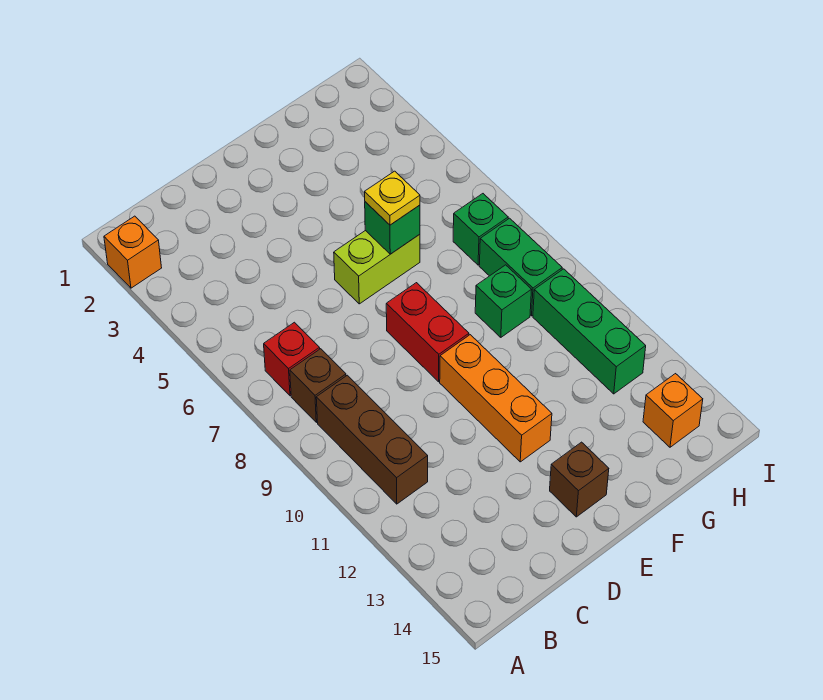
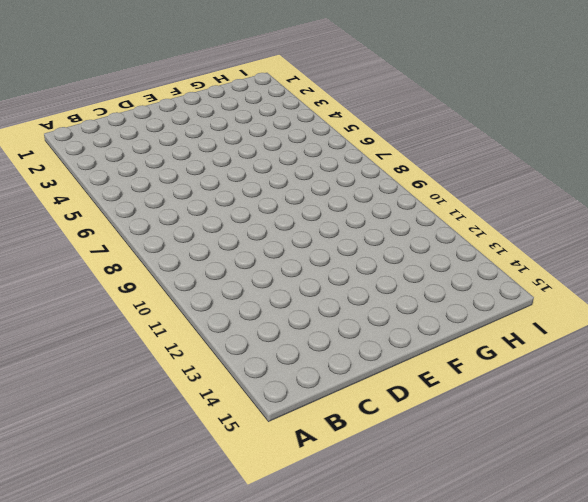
none -> orange 1x1 brick [104,216,162,288]
none -> red 1x1 brick [264,322,320,396]
none -> brown 1x1 brick [290,349,346,422]

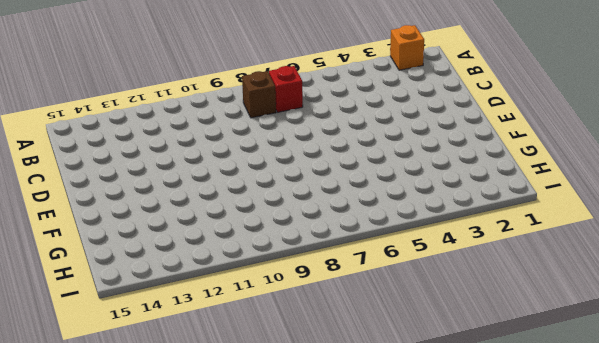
none -> brown 1x3 brick [316,375,428,504]
none -> lime 1x2 brick [334,230,420,304]
none -> red 1x2 brick [386,283,469,382]

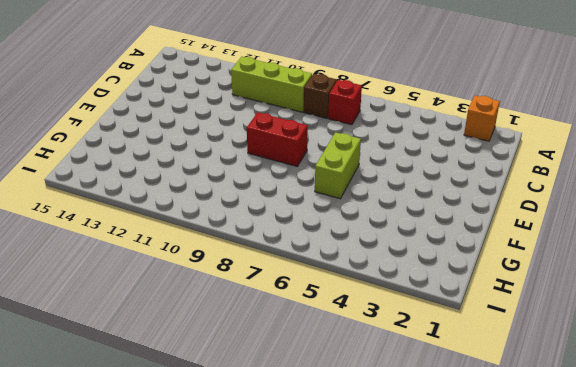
lime 1x3 brick [231,57,312,112] -> brown 1x3 brick [316,375,428,504]
none -> orange 1x3 brick [440,335,552,462]
none -> brown 1x1 brick [550,442,609,517]
none -> green 1x1 brick [475,265,532,337]

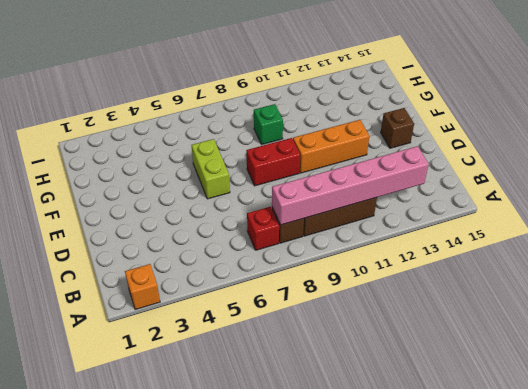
pink 1x6 brick [272,146,429,225] -> none
none -> green 1x1 brick [453,194,508,265]
none -> green 1x2 brick [479,218,562,316]
none -> green 1x3 brick [533,269,646,394]

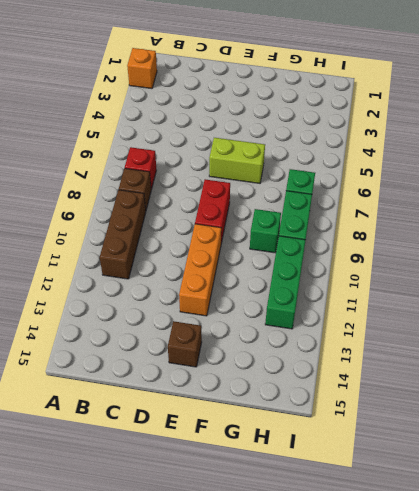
none -> orange 1x1 brick [643,374,703,447]
none -> green 1x1 brick [365,202,420,254]
none -> yellow 1x1 plate [365,171,420,225]

